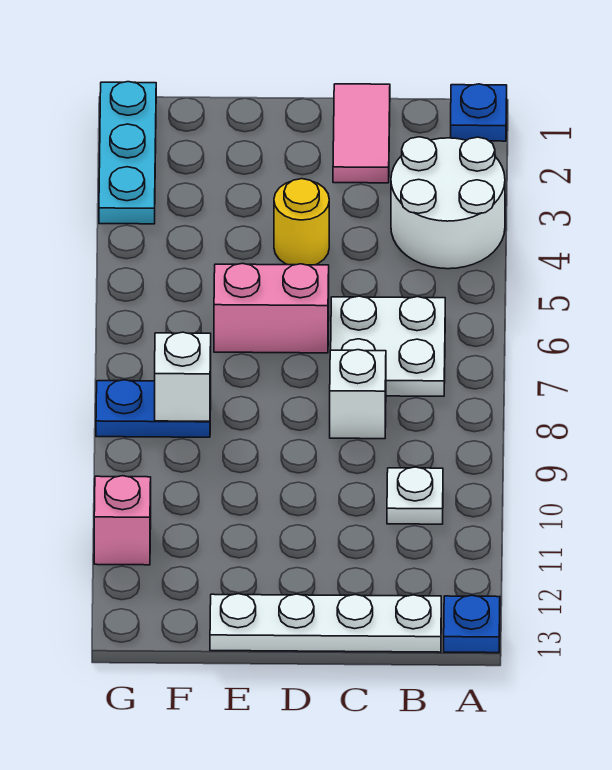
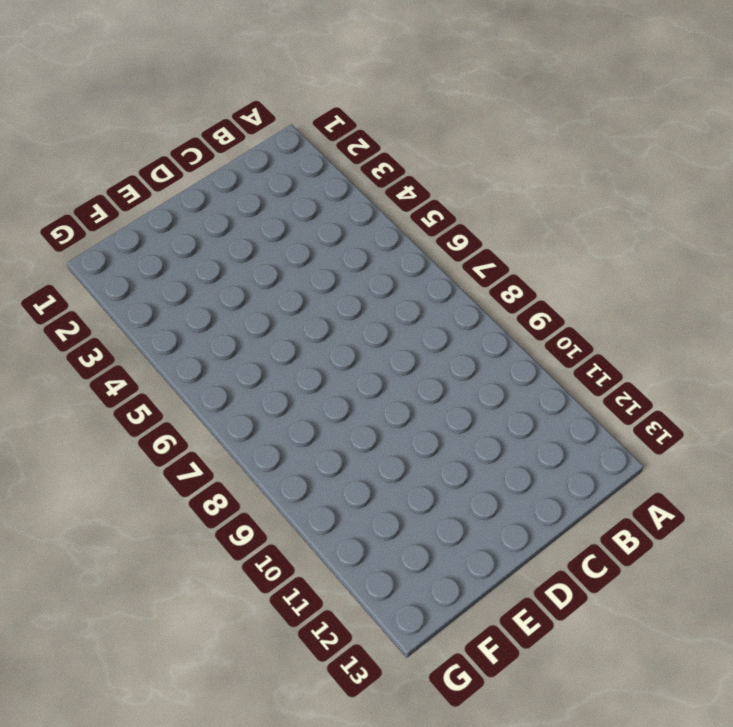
none -> blue 1x1 plate [451,84,507,141]
none -> white 2x2 round brick [391,137,505,269]
none -> blue 1x1 plate [444,595,500,653]

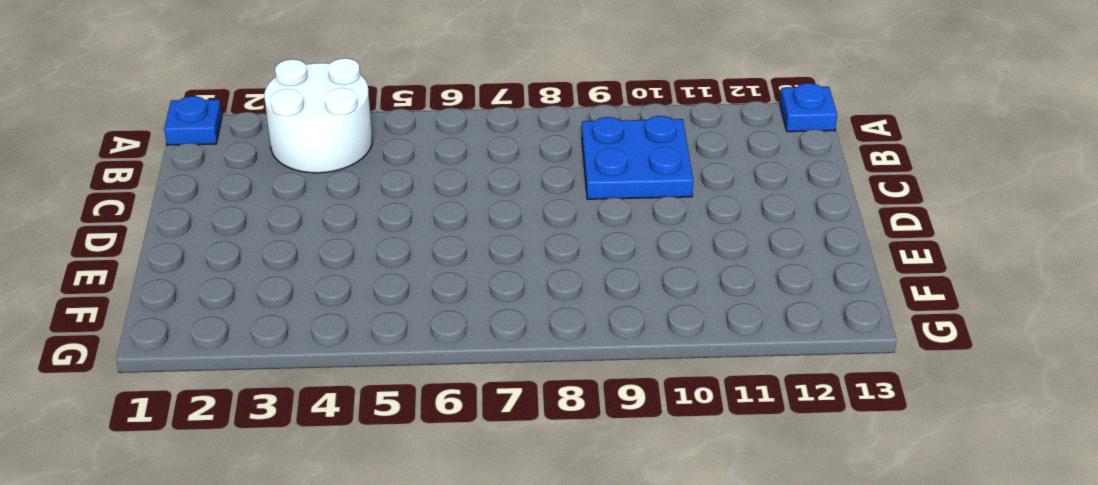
blue 2x2 plate [582,116,693,199] -> white 1x1 plate [387,467,443,524]
none -> white 2x2 plate [331,296,445,396]
none -> white 1x4 plate [210,594,441,652]
none -> pink 1x2 tile [333,84,390,183]

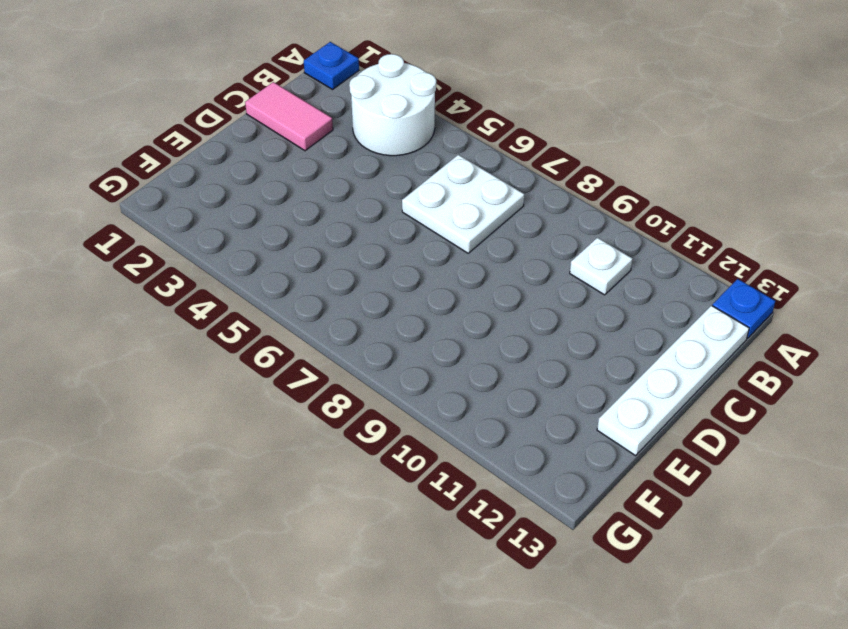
none -> white 1x1 brick [330,350,386,439]
none -> yellow 1x1 round brick [274,179,329,265]
none -> pink 1x2 brick [214,263,329,353]

